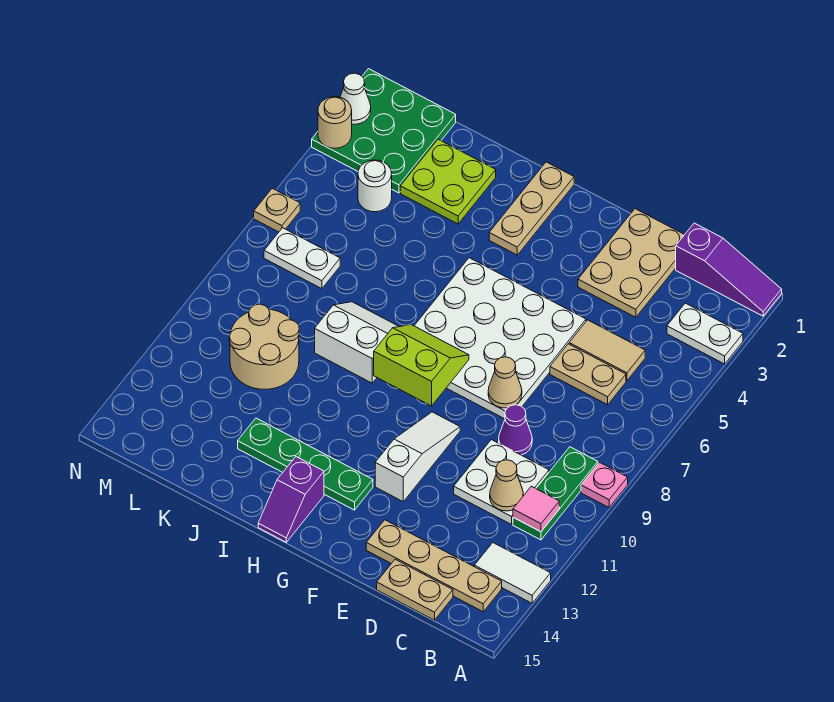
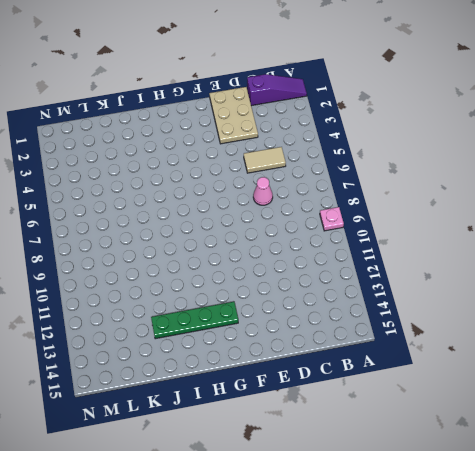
pink 1x1 cone [253,177,273,205] -> none
none -> white 1x2 plate [667,303,743,364]
none -> white 1x2 tile [474,543,551,603]
none -> green 1x3 plate [513,447,598,540]
none -> tan 1x4 plate [366,520,502,612]

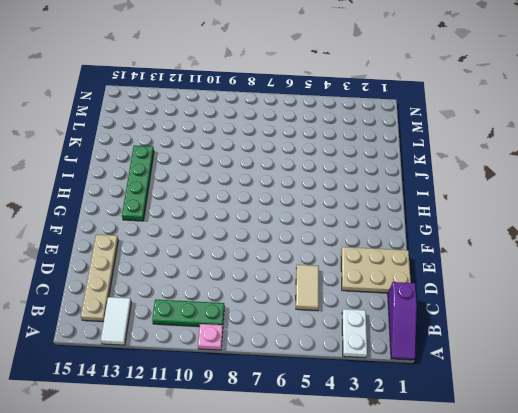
none -> tan 1x2 plate [550,344,626,405]
none -> white 2x2 plate [454,440,549,524]
none -> tan 1x2 plate [377,559,453,620]
none -> purple 1x1 cone [499,405,532,455]

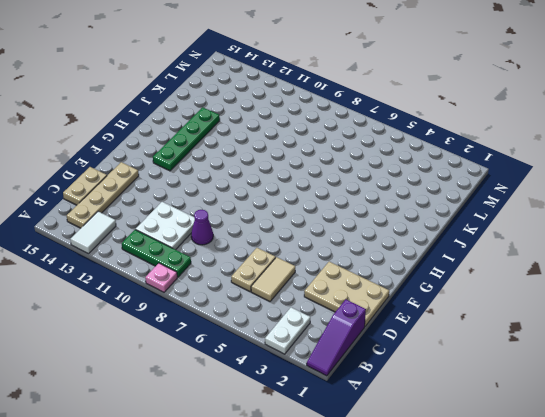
none -> white 4x4 plate [414,258,586,419]
none -> white 1x3 slope [375,412,460,501]
none -> tan 1x3 plate [489,162,574,255]
none -> purple 1x2 slope [258,457,324,542]

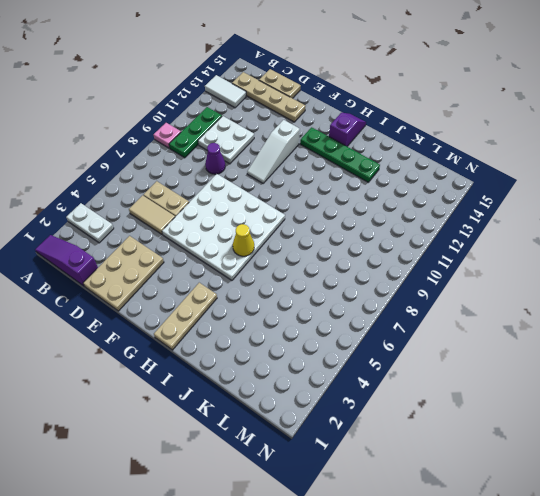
yellow 1x1 cone [233,224,254,256] -> none
none -> white 2x2 slope [315,302,399,383]
none -> lime 2x2 plate [400,139,496,224]
none -> tan 2x2 round brick [229,304,299,389]
none -> green 3x3 plate [312,69,456,193]

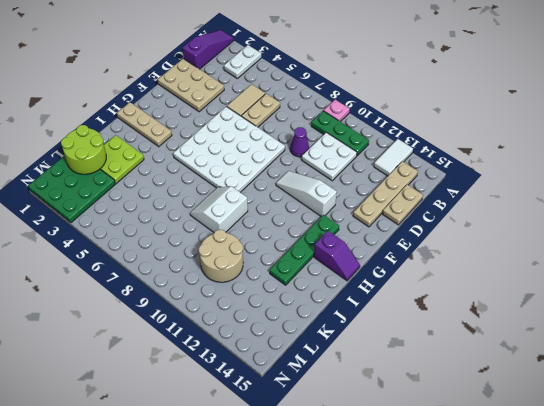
lime 2x2 round brick [61,125,106,174] -> none
none -> white 1x1 round brick [358,160,392,212]
none -> white 1x2 plate [264,228,340,289]
none -> tan 1x1 plate [254,188,300,232]
none -> pink 1x1 tile [513,486,559,532]

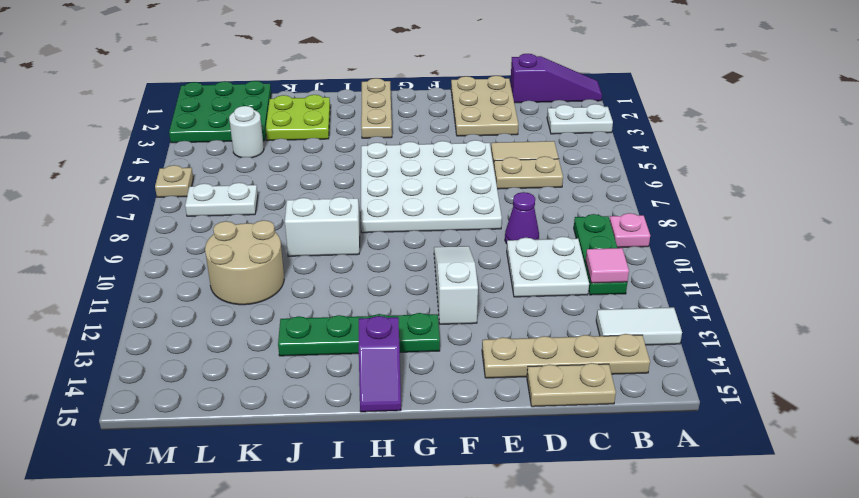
none -> tan 1x1 cone [490,460,523,511]
none -> tan 1x1 cone [488,357,522,408]
none -> lime 2x2 slope [374,325,469,406]
none -> white 1x1 cone [340,73,371,124]

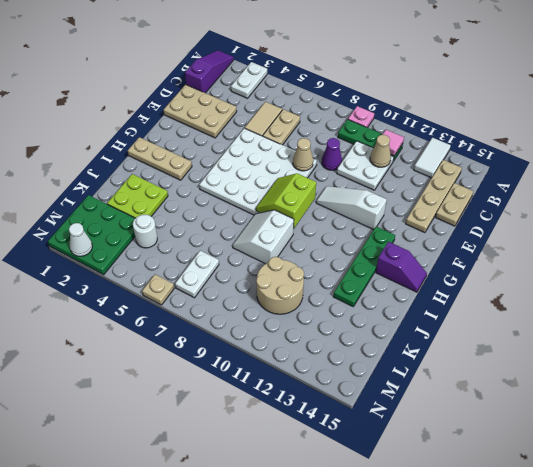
none -> tan 1x1 round brick [318,97,352,148]

